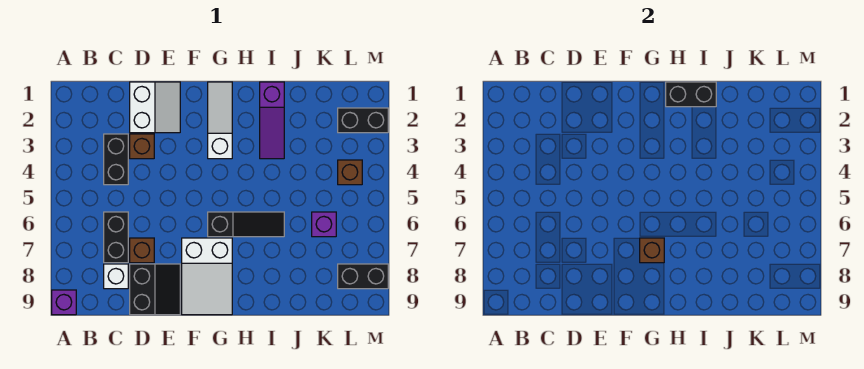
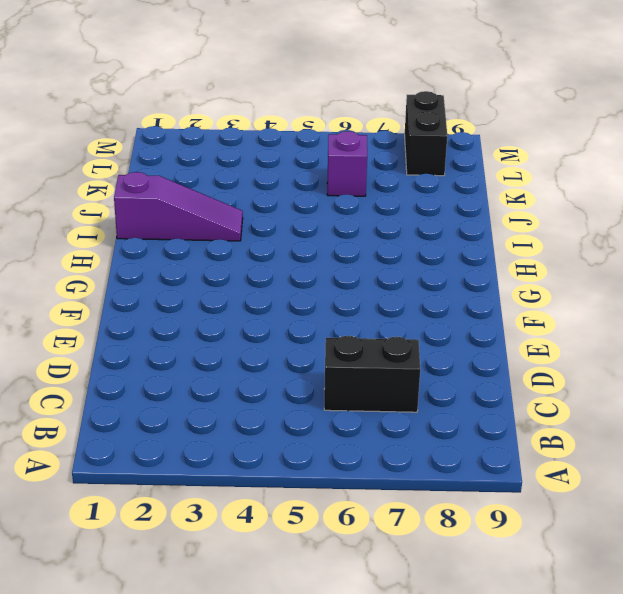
none -> purple 1x1 brick [52,290,76,315]
none -> black 1x2 brick [104,134,128,185]
none -> white 1x1 brick [104,264,128,289]

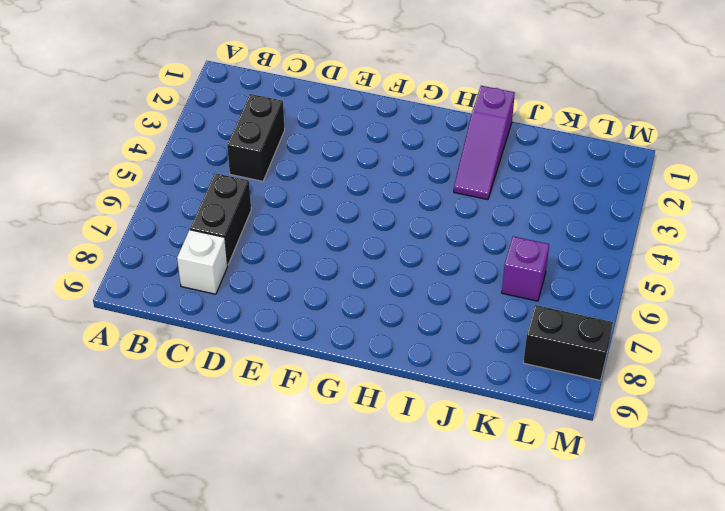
none -> purple 1x1 brick [52,290,76,315]
none -> white 2x2 slope [130,82,180,133]
none -> brown 1x1 brick [130,134,154,159]

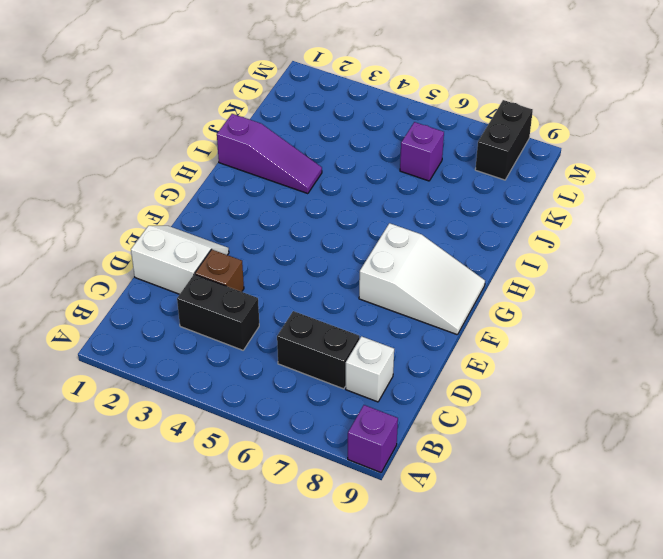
none -> brown 1x1 brick [130,238,154,263]
none -> black 2x2 slope [130,264,180,315]
none -> white 1x3 slope [208,82,232,159]

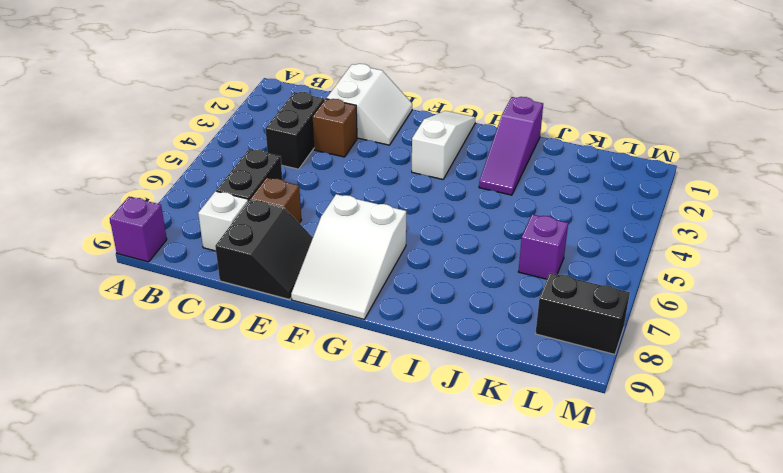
none -> black 1x3 slope [208,212,284,237]
none -> black 1x2 brick [338,108,388,133]
none -> brown 1x1 brick [338,160,362,185]

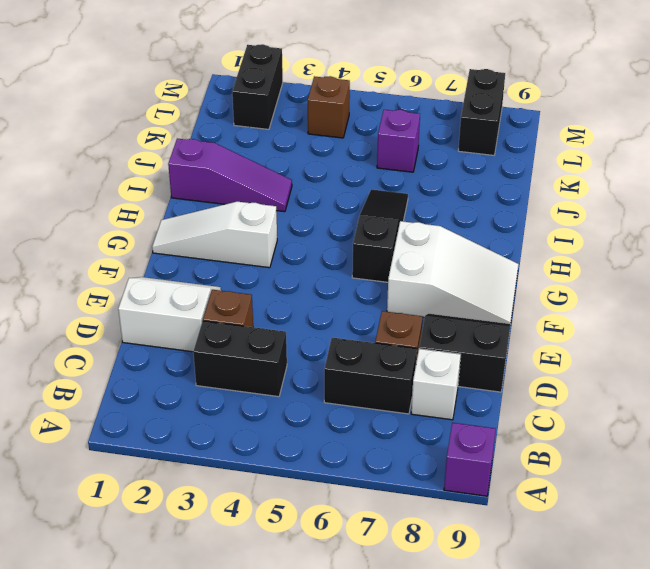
none -> brown 1x1 brick [640,238,664,263]
none -> black 1x2 brick [666,82,716,107]

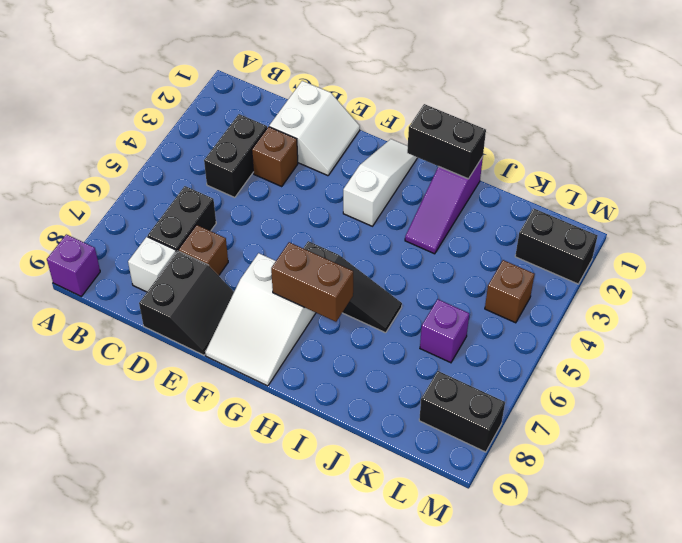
brown 1x2 brick [271,242,353,322] -> brown 1x1 brick [640,238,664,263]

